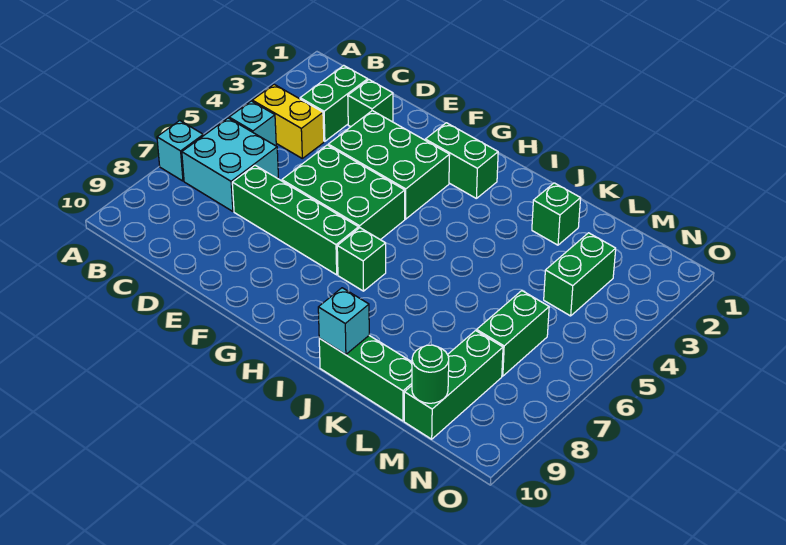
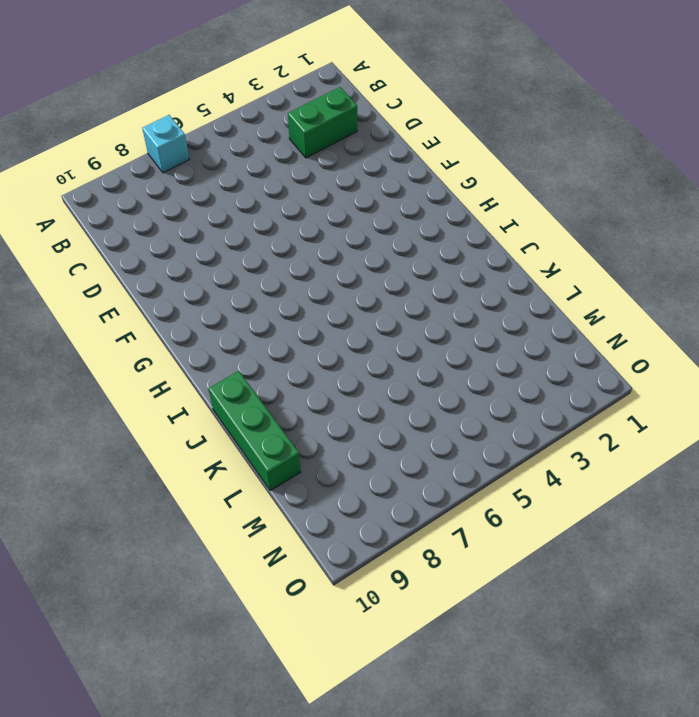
none -> yellow 1x2 brick [252,84,324,158]
none -> cyan 1x1 brick [229,101,276,146]
none -> cyan 2x2 brick [182,118,278,211]

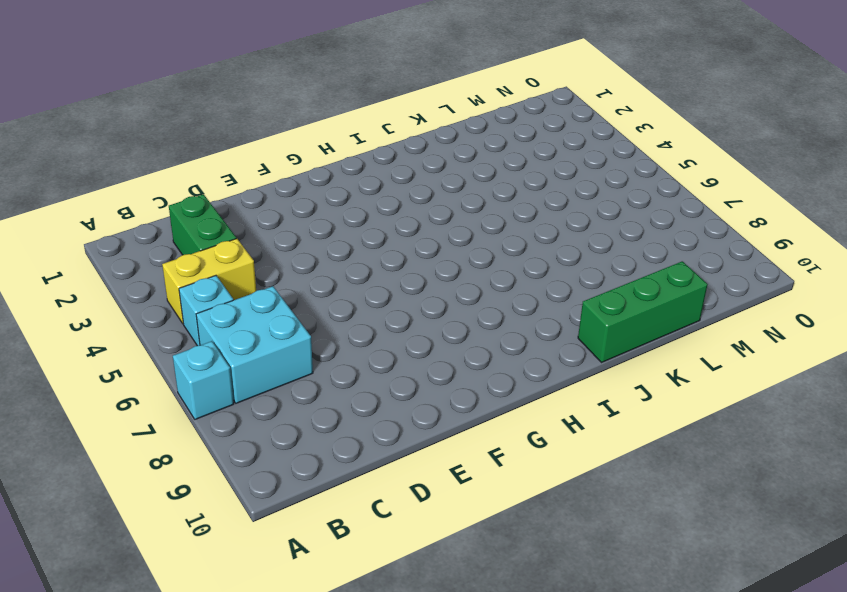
none -> green 1x1 brick [348,80,393,127]
none -> green 1x4 brick [232,165,359,275]
none -> green 2x3 brick [328,111,450,219]

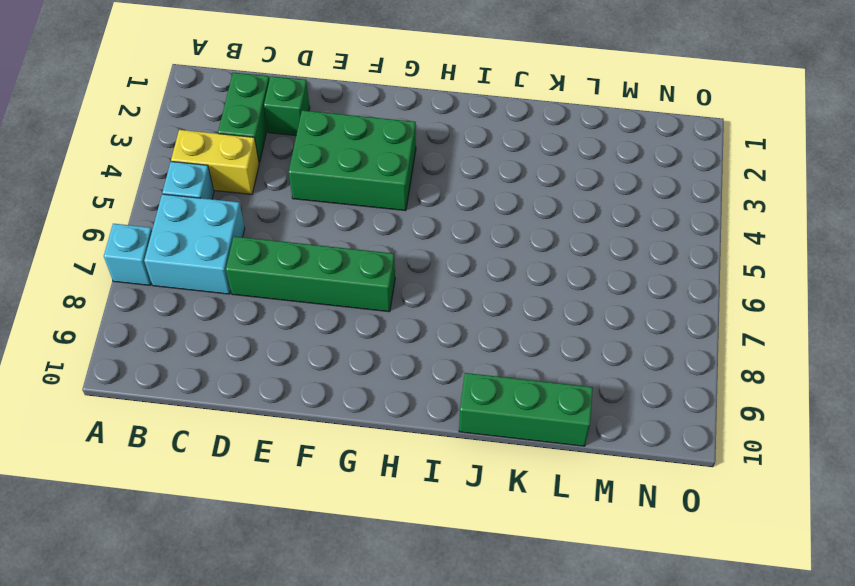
none -> green 2x3 brick [282,145,405,240]
none -> green 1x2 brick [425,123,498,198]
none -> green 1x1 brick [337,228,386,291]

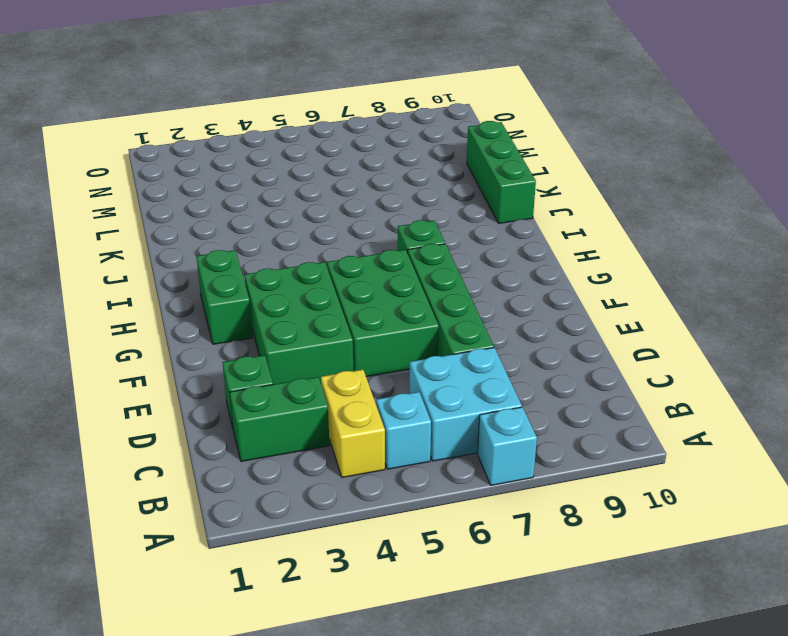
none -> green 1x1 brick [532,183,581,245]
none -> green 1x2 brick [544,233,616,316]
none -> green 1x2 brick [477,291,549,376]

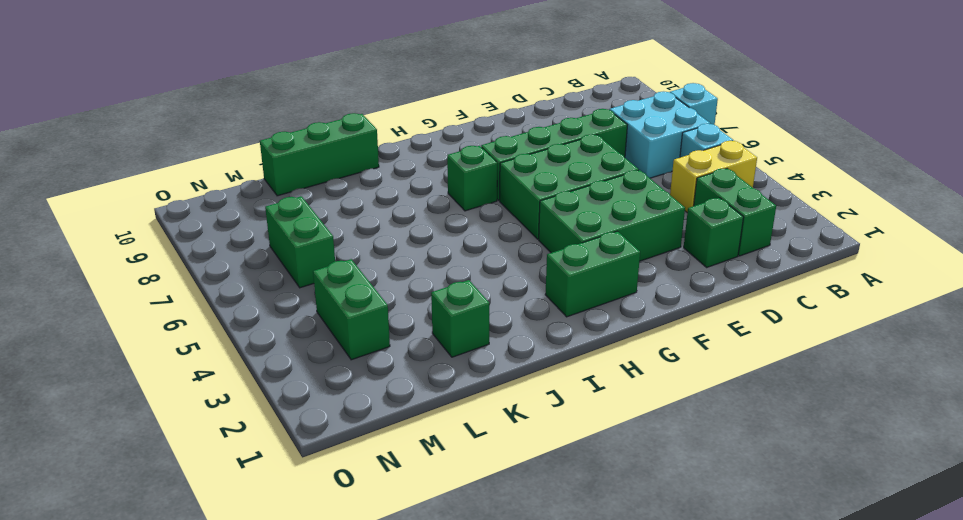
none -> green 1x3 brick [404,331,503,439]
none -> cyan 1x1 brick [318,288,369,355]
none -> green 1x1 round brick [412,345,449,403]

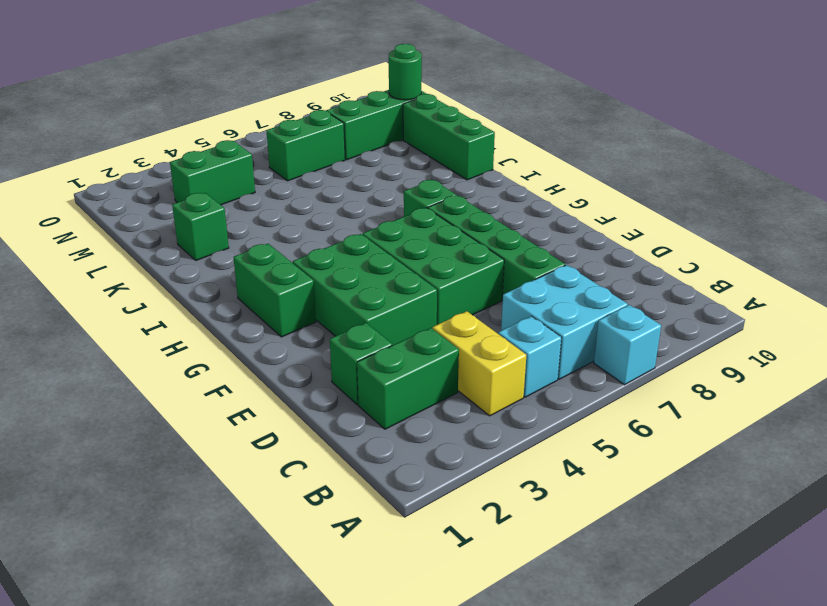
none -> cyan 1x1 brick [318,288,369,355]

